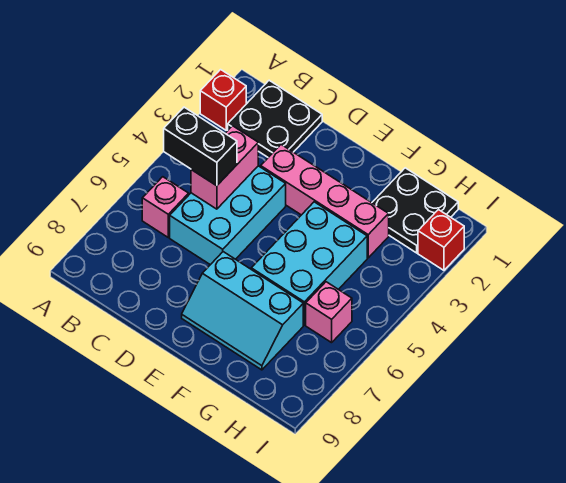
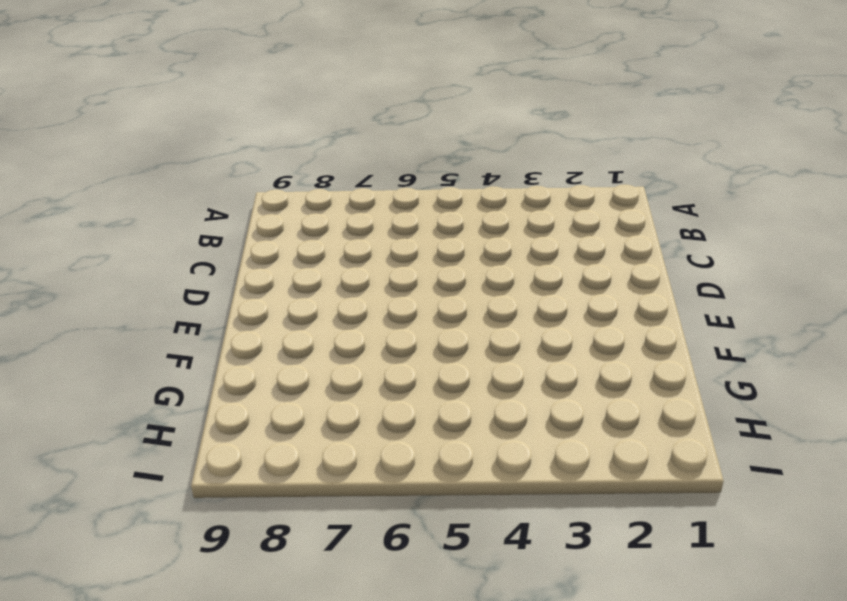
none -> red 1x1 brick [200,70,246,130]
none -> black 2x2 plate [228,80,322,157]
none -> pink 1x1 brick [142,177,189,237]

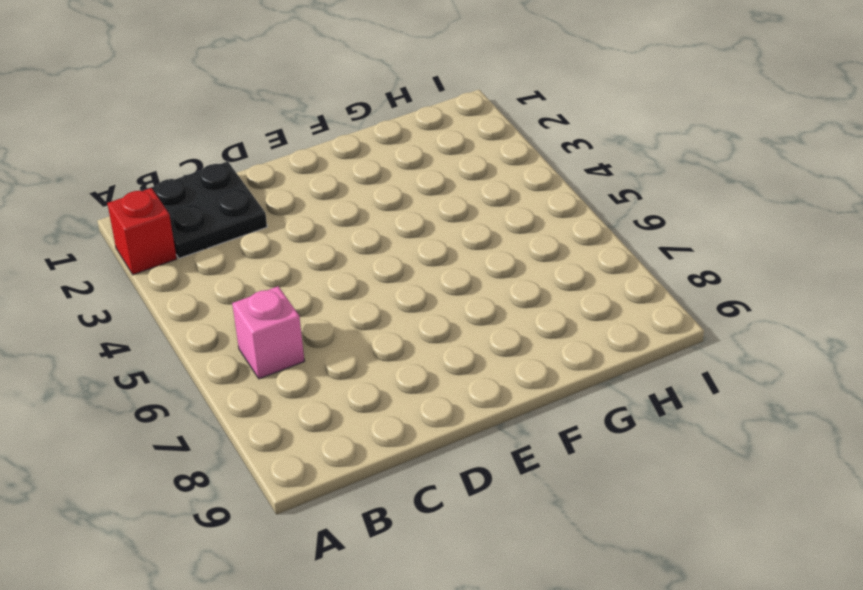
none -> cyan 2x3 brick [170,166,286,265]
none -> pink 1x4 brick [261,145,389,258]
none -> cyan 2x3 slope [182,252,303,370]

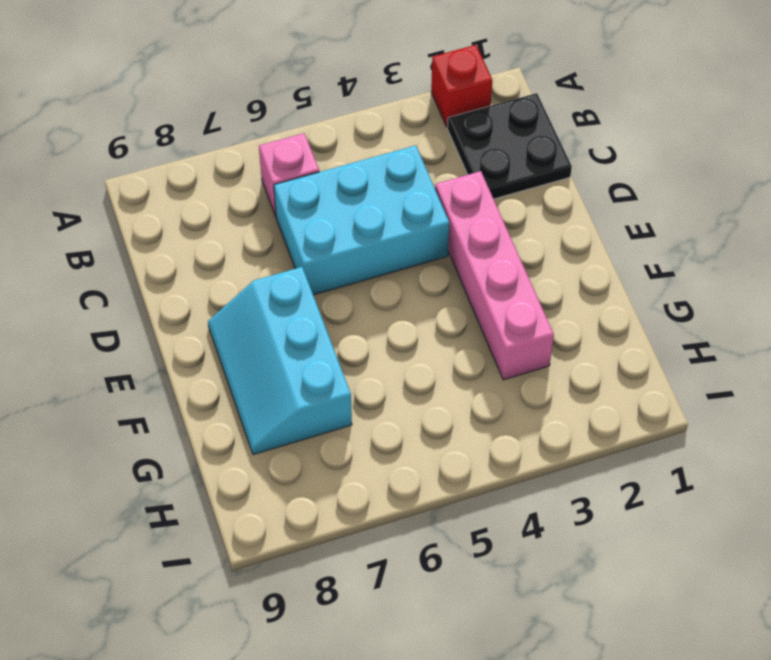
none -> cyan 2x3 brick [251,202,367,325]
none -> black 2x2 plate [372,168,458,253]
none -> pink 1x1 brick [306,282,352,343]

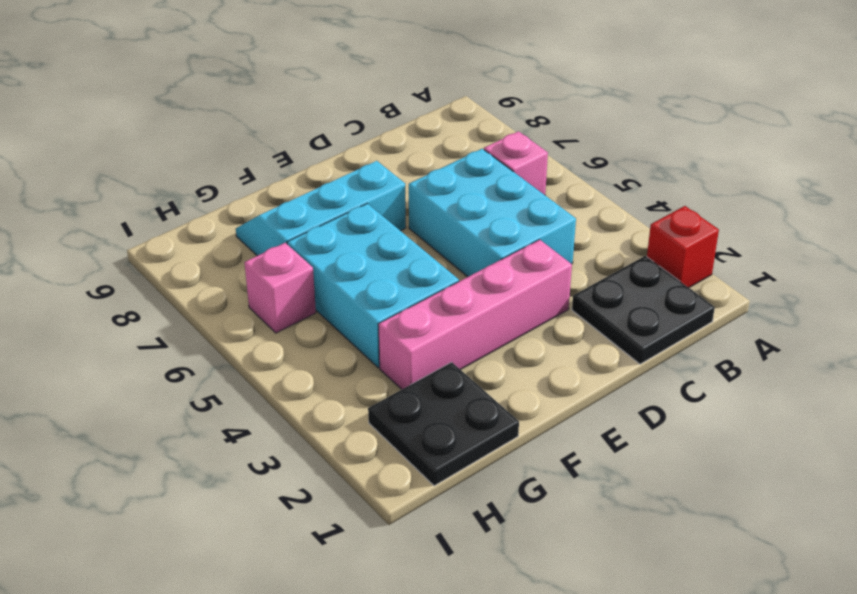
none -> red 1x1 brick [418,210,464,270]
none -> pink 1x2 brick [191,126,258,209]
none -> black 1x2 brick [164,107,237,186]

